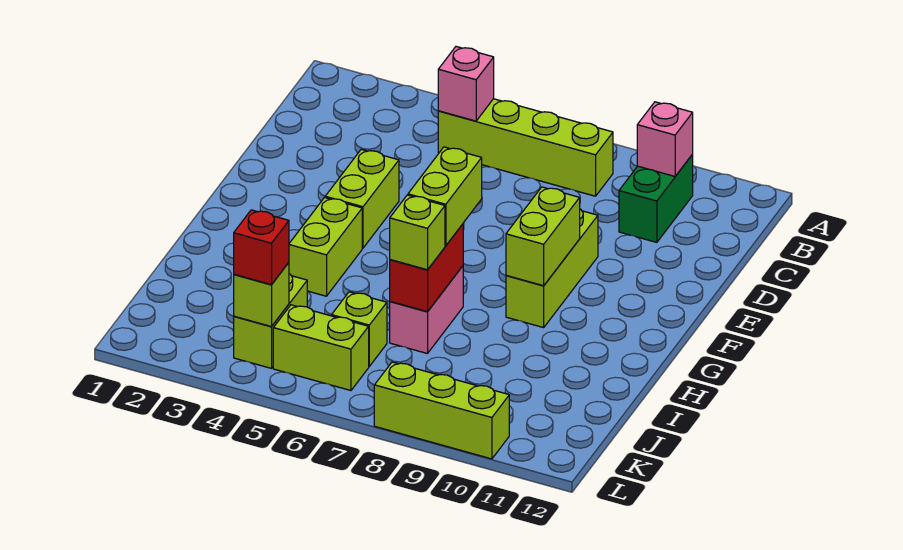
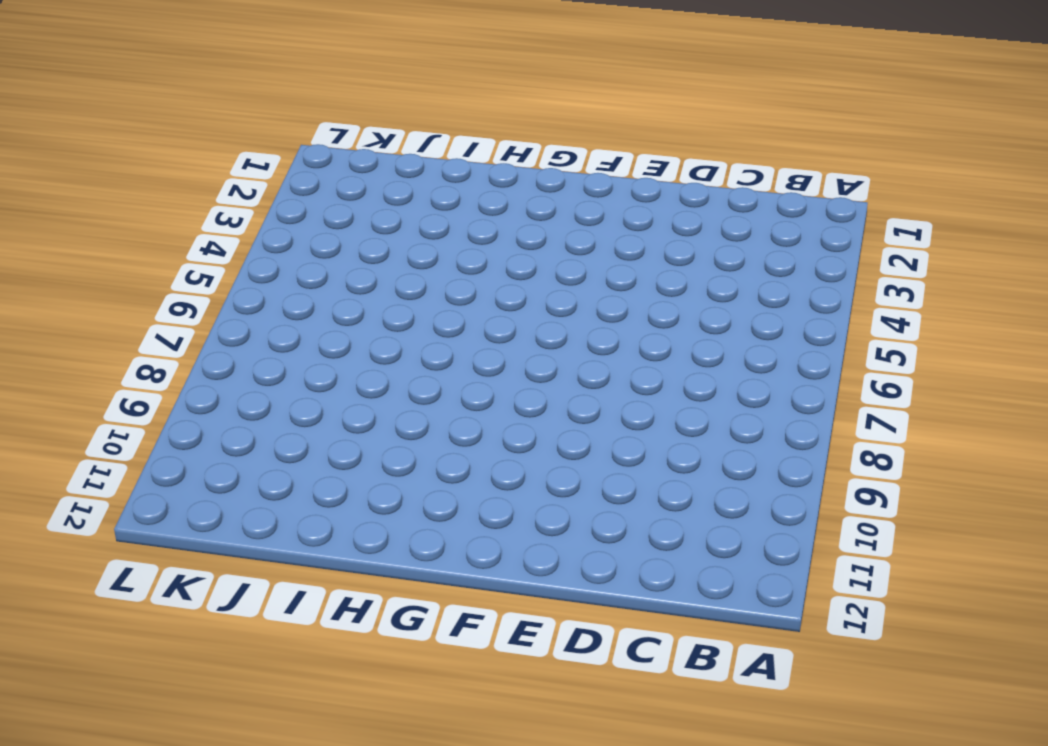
none -> lime 1x4 brick [438,99,613,196]
none -> green 1x2 brick [619,155,693,242]
none -> lime 1x2 brick [325,149,399,248]

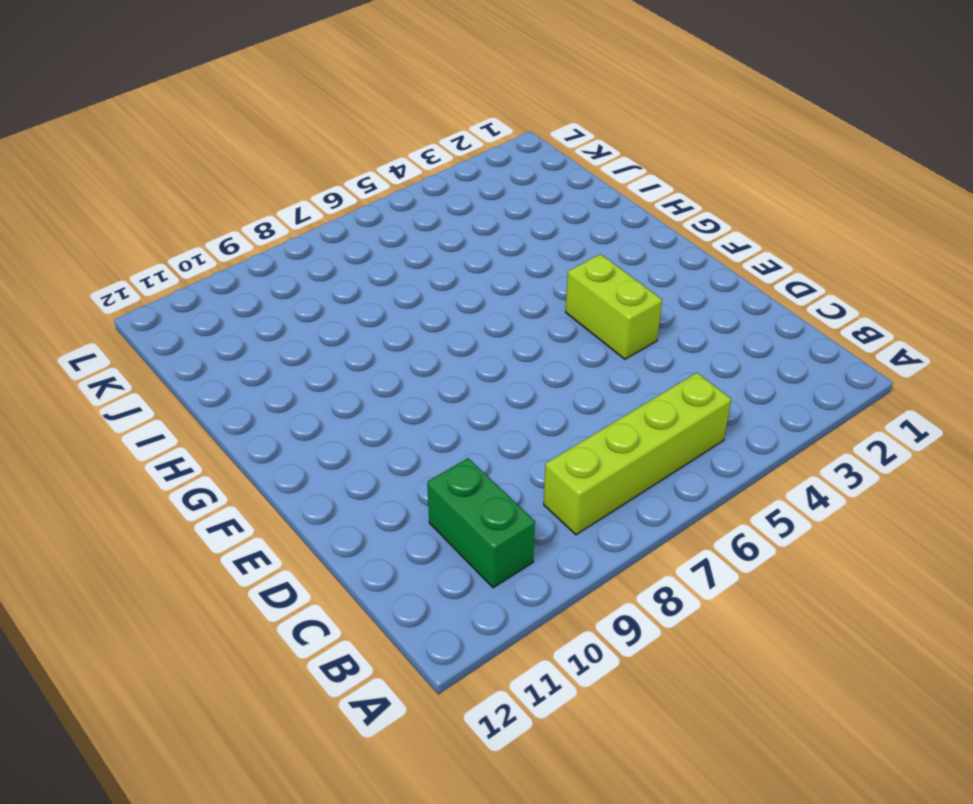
none -> lime 1x3 brick [506,209,598,328]
none -> lime 1x2 brick [289,198,362,296]
none -> pink 1x2 brick [390,266,463,354]

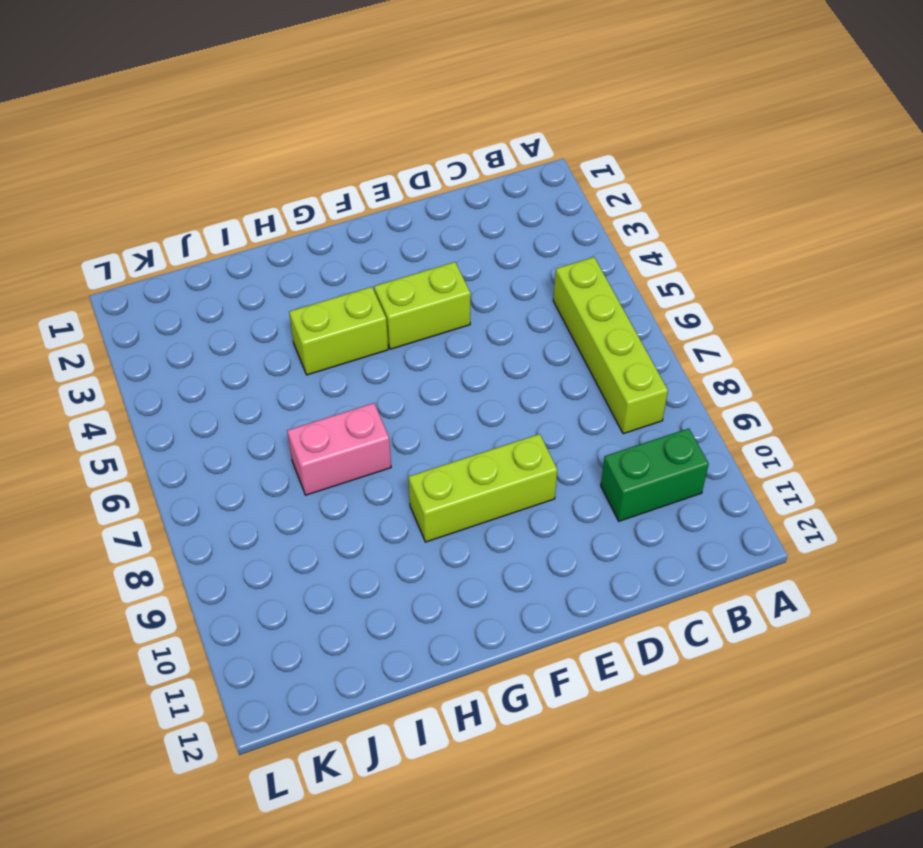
none -> lime 1x2 brick [234,274,307,368]
none -> lime 1x1 brick [332,292,387,366]
none -> lime 1x2 brick [273,305,369,391]

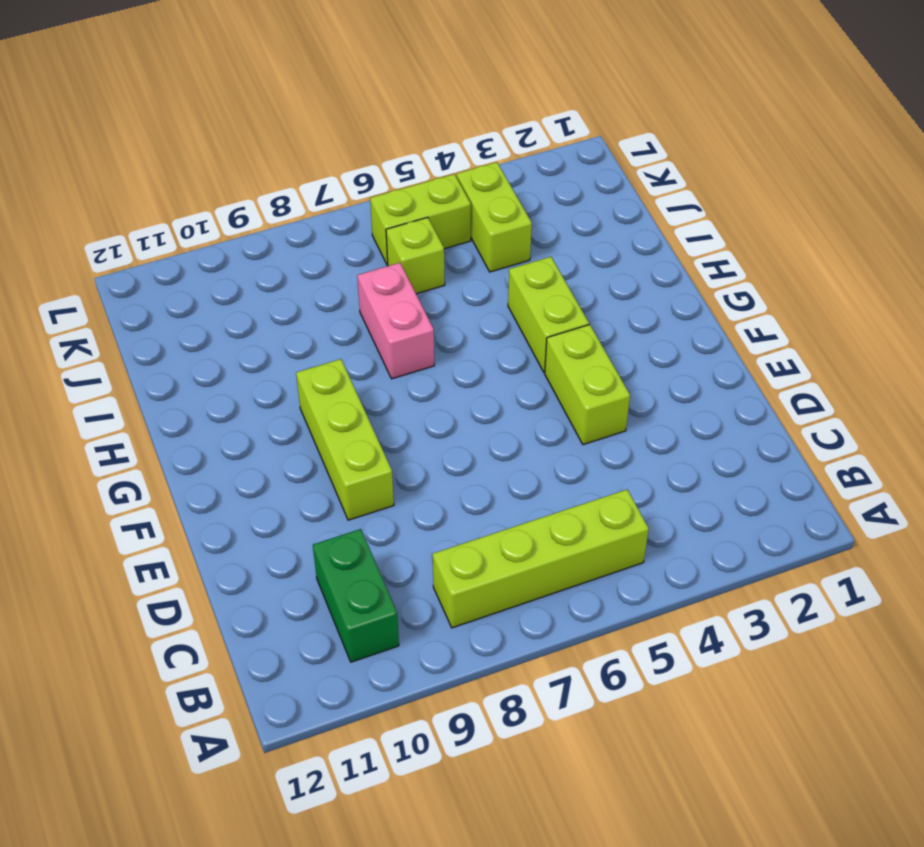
none -> lime 1x3 brick [374,362,509,459]
none -> pink 1x1 brick [438,47,494,121]
none -> pink 1x1 brick [637,102,693,176]

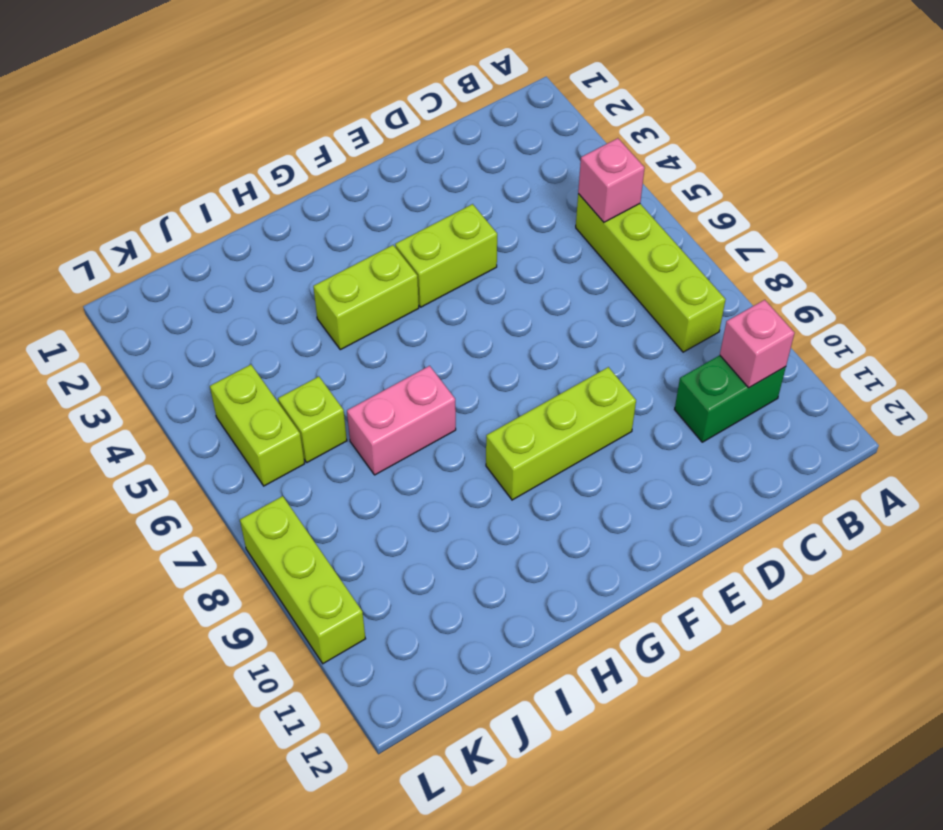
none -> lime 1x2 brick [234,274,307,368]
none -> lime 1x2 brick [506,187,580,286]
none -> red 1x2 brick [390,224,463,312]

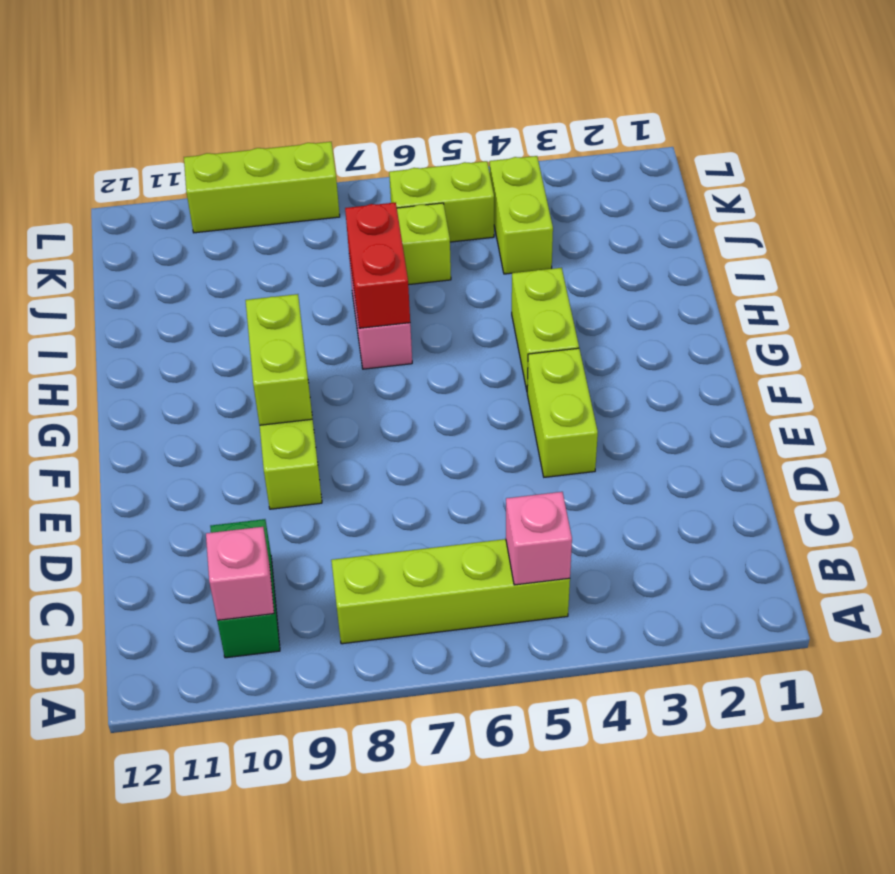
none -> lime 1x1 brick [234,263,289,327]
none -> lime 1x2 brick [408,147,482,246]
none -> lime 1x1 brick [390,195,445,270]

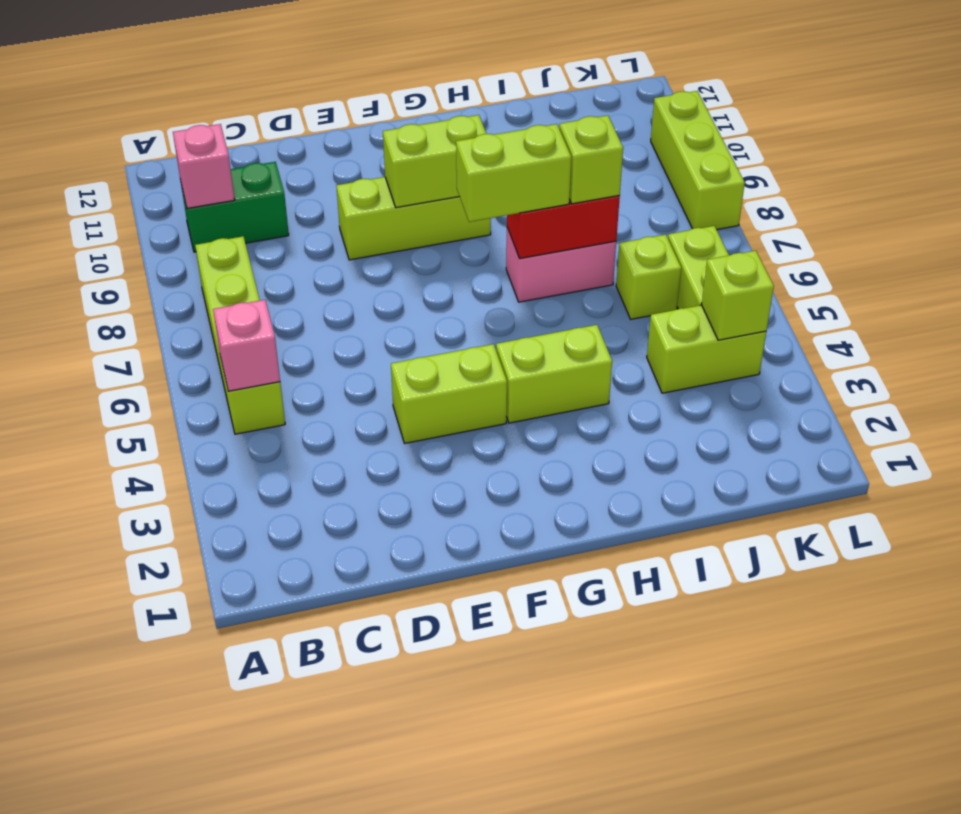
none -> red 1x1 brick [234,210,289,285]

